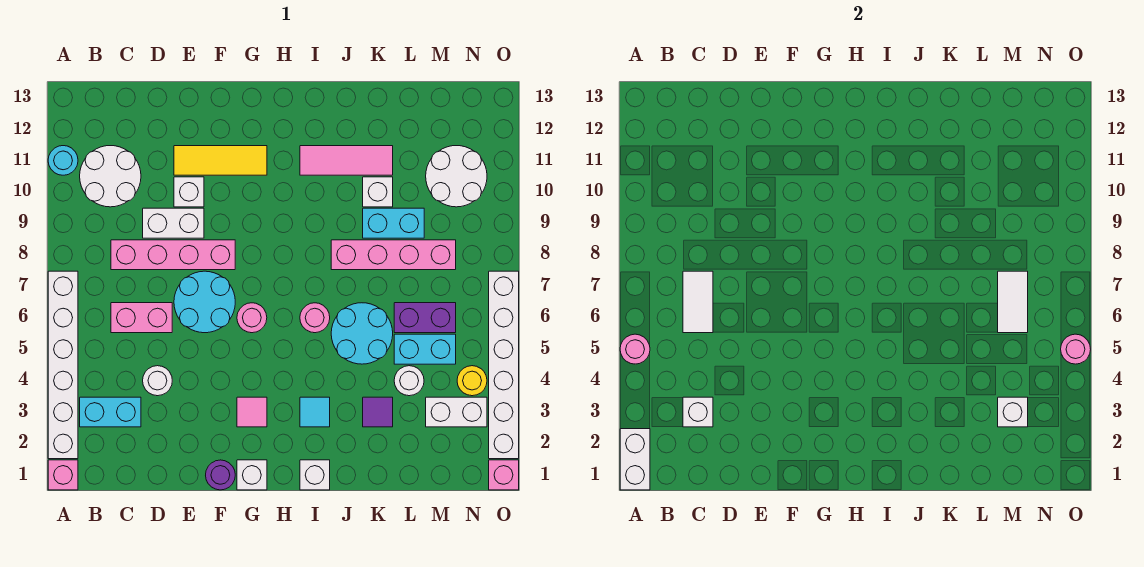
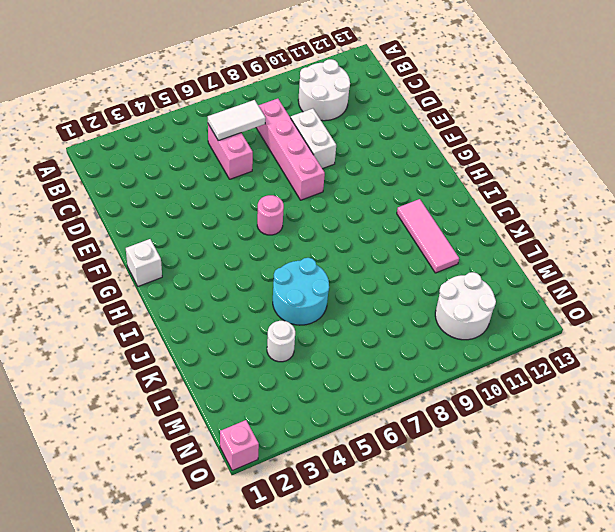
none -> pink 1x1 brick [48,460,78,490]
none -> white 1x6 brick [48,271,78,459]
none -> cyan 1x1 round brick [48,146,78,175]
none -> cyan 1x2 brick [80,397,141,427]

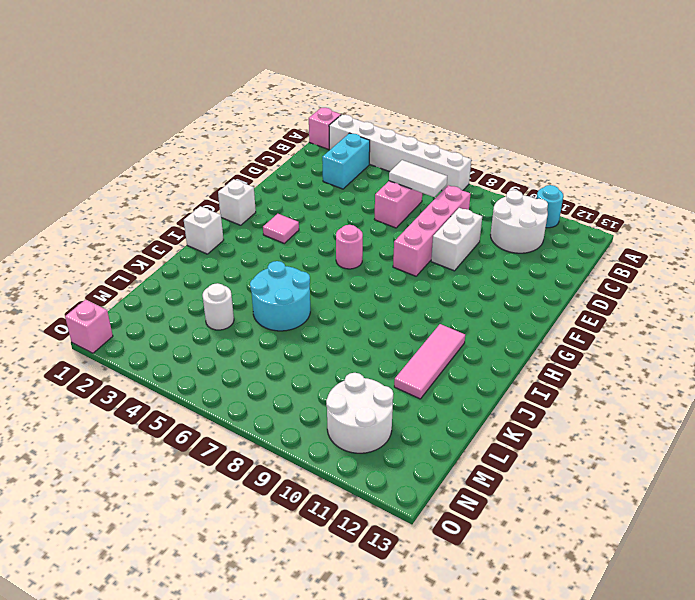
none -> white 1x1 round brick [143,366,172,396]
none -> cyan 2x2 round brick [174,271,235,333]
none -> white 1x1 brick [174,177,204,207]
none -> yellow 1x3 tile [174,146,267,175]

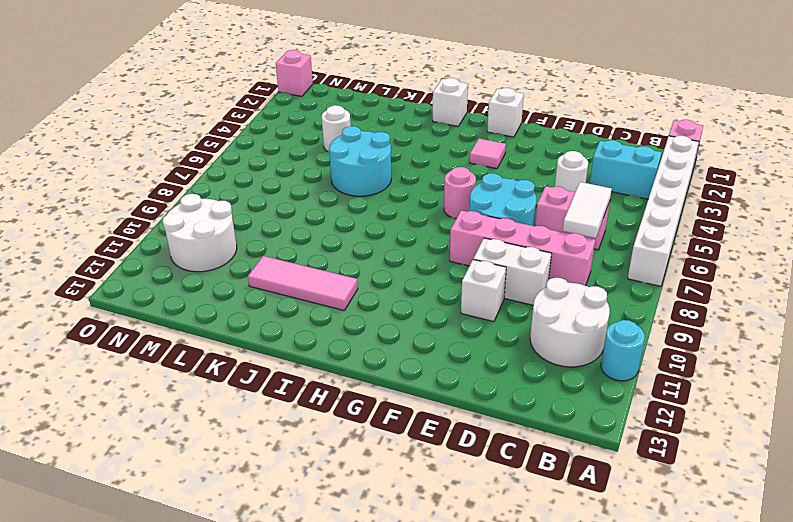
none -> yellow 1x3 tile [174,146,267,175]
none -> purple 1x1 round brick [206,460,235,490]
none -> cyan 1x1 tile [300,397,330,427]
none -> pink 1x1 round brick [300,303,330,333]

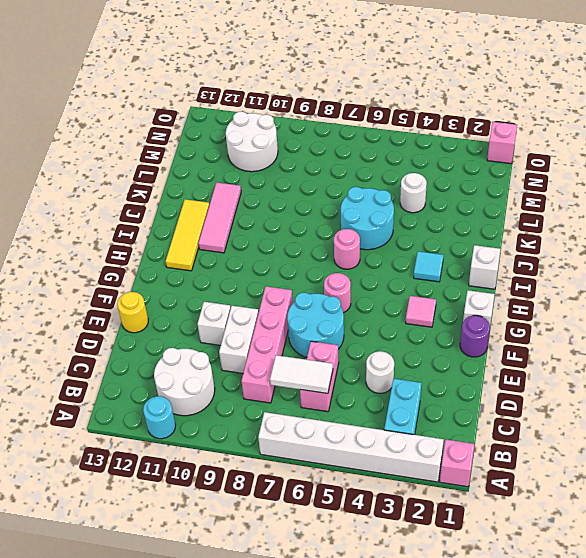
yellow 1x1 round brick [117,292,148,333] -> yellow 1x1 round brick moved to [457,366,487,396]
yellow 1x3 tile [166,199,209,271] -> yellow 1x3 tile moved to [174,146,267,175]
none -> pink 1x4 brick [331,240,456,270]
none -> purple 1x1 tile [363,397,393,427]
none -> cyan 1x2 brick [363,208,424,238]
none -> white 1x1 brick [363,177,393,207]

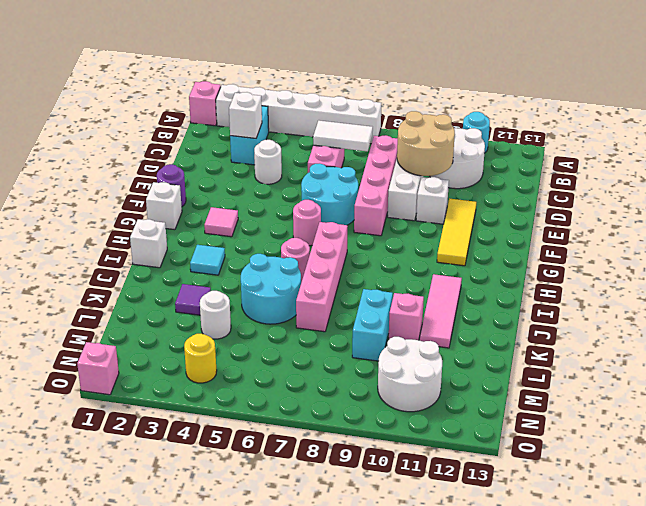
tan 2x2 round brick [397,111,455,176] -> none
pink 1x4 brick [296,222,348,332] -> pink 1x4 brick moved to [331,240,456,270]
pink 1x1 brick [389,293,424,340] -> white 1x1 brick [363,177,393,207]
none -> cyan 1x2 brick [394,334,456,364]
none -> purple 1x2 brick [394,303,456,333]
none -> white 1x2 brick [426,397,487,427]
none -> white 1x6 brick [489,271,519,459]

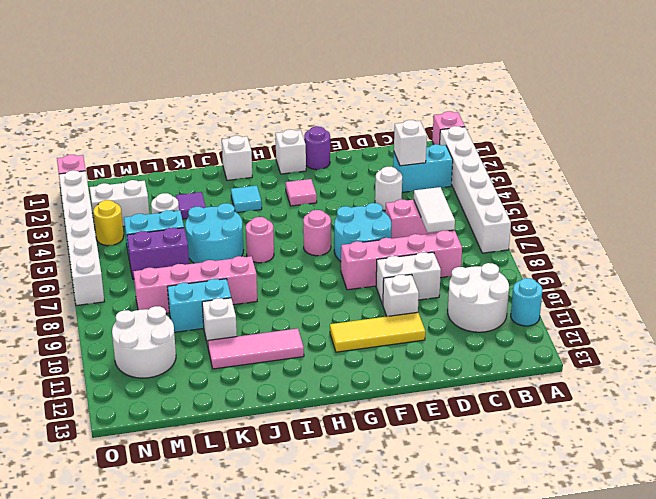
none -> white 1x2 brick [620,429,650,490]
none -> pink 1x1 round brick [620,334,650,364]
none -> white 1x1 brick [998,397,1028,427]
none -> white 1x2 tile [998,271,1028,333]

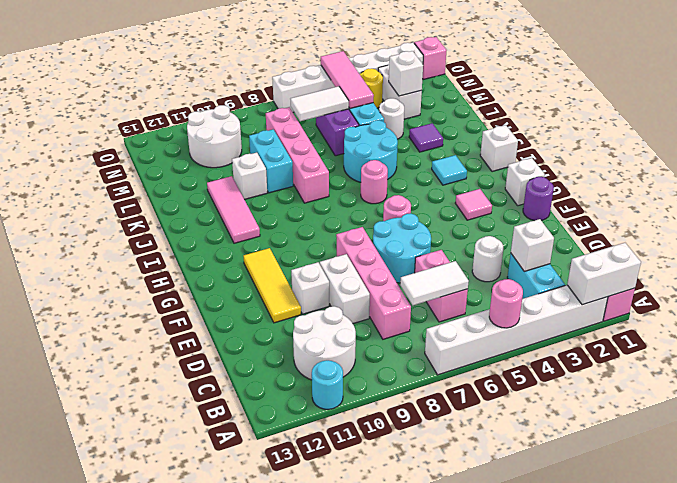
pink 1x3 tile [321,51,374,108] -> pink 1x1 round brick [1061,334,1091,364]

